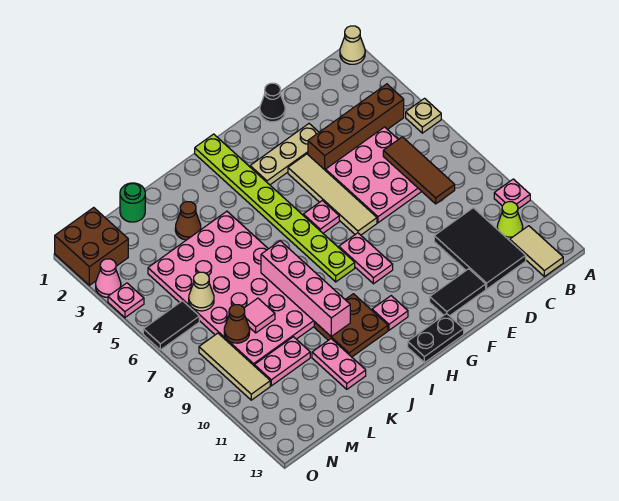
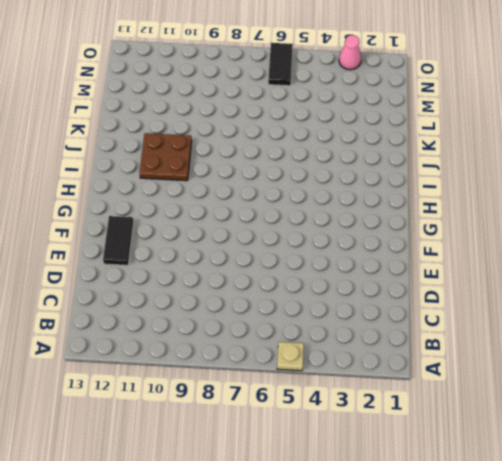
none -> tan 1x1 cone [340,26,365,64]
none -> pink 1x1 plate [494,179,530,209]
none -> brown 1x4 brick [308,84,404,171]
none -> lime 1x1 cone [497,202,523,240]

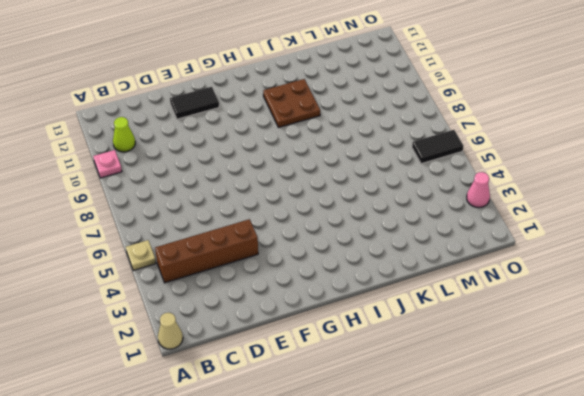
none -> tan 1x2 tile [509,226,563,277]
none -> pink 3x3 plate [326,127,422,223]
none -> black 2x3 tile [434,208,526,289]
none -> black 1x1 cone [260,83,285,122]

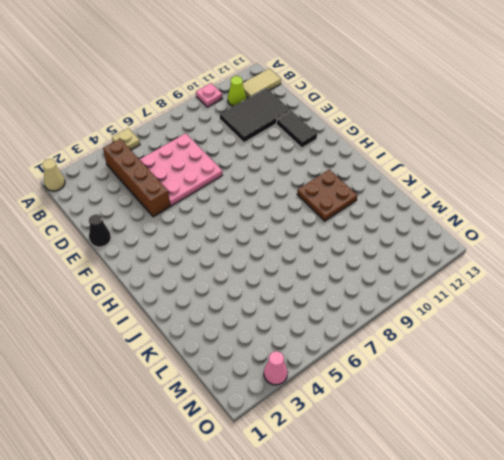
none -> tan 1x3 plate [250,124,319,185]
none -> tan 1x4 tile [288,154,377,235]
none -> pink 1x1 plate [303,201,339,233]
none -> pink 1x2 plate [339,233,393,284]

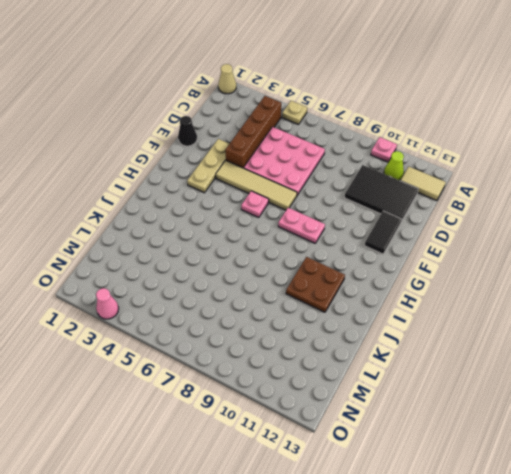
none -> black 1x2 plate [408,313,464,363]
none -> lime 1x8 plate [195,134,355,282]
none -> pink 1x1 plate [372,296,408,330]
none -> pink 4x6 plate [148,211,314,365]

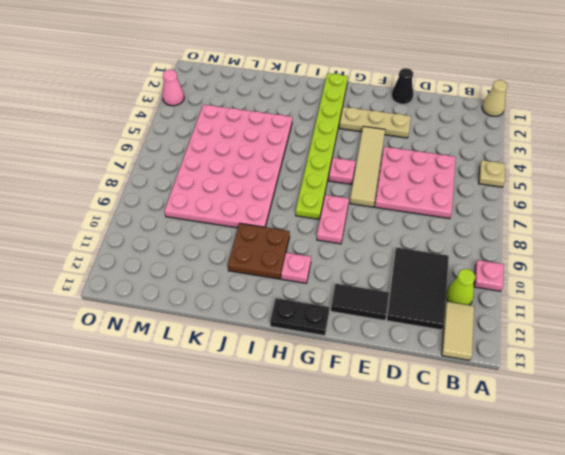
none -> brown 1x4 brick [308,84,404,171]
none -> brown 1x1 cone [175,202,201,240]
none -> pink 1x2 plate [312,339,366,389]
none -> green 1x1 round brick [120,183,145,222]

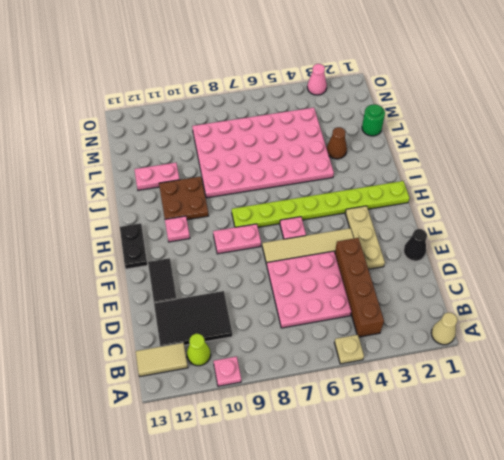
none -> pink 1x2 plate [254,337,310,386]
none -> brown 2x2 brick [55,208,128,285]
none -> black 1x2 tile [143,301,199,350]
none -> tan 1x3 tile [199,333,270,400]

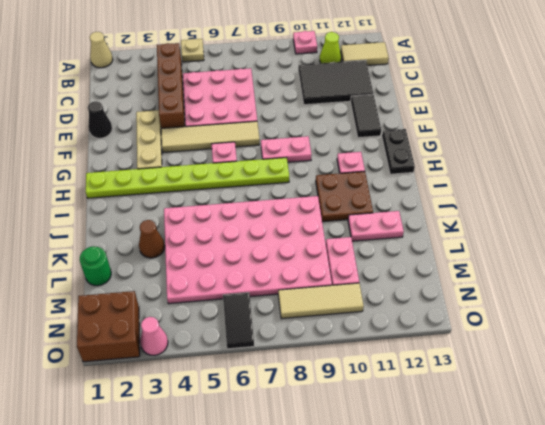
none -> pink 1x1 plate [108,283,144,318]
none -> brown 1x3 tile [383,137,455,204]
none -> pink 1x4 brick [261,241,350,336]
none -> pink 1x1 tile [244,298,275,333]

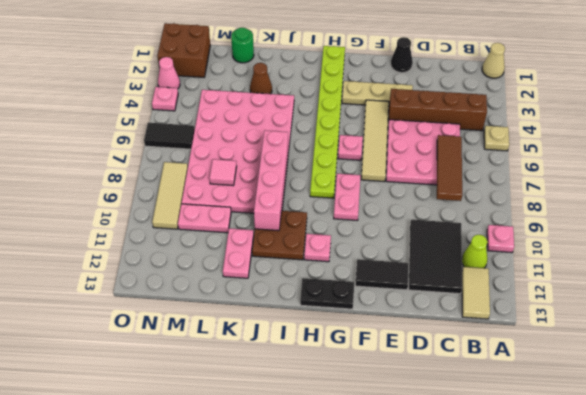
none -> tan 1x1 cone [189,272,214,311]
none -> brown 1x1 cone [224,305,250,343]

